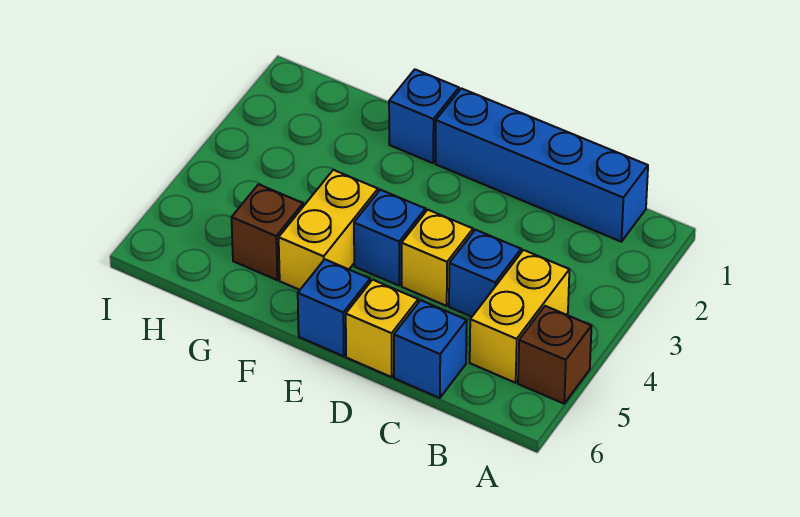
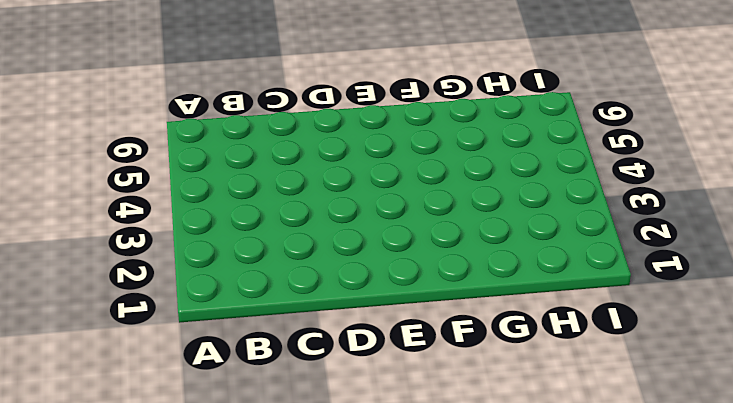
none -> brown 1x1 brick [518,306,591,404]
none -> blue 1x4 brick [436,88,648,242]
none -> yellow 1x2 brick [470,250,569,383]

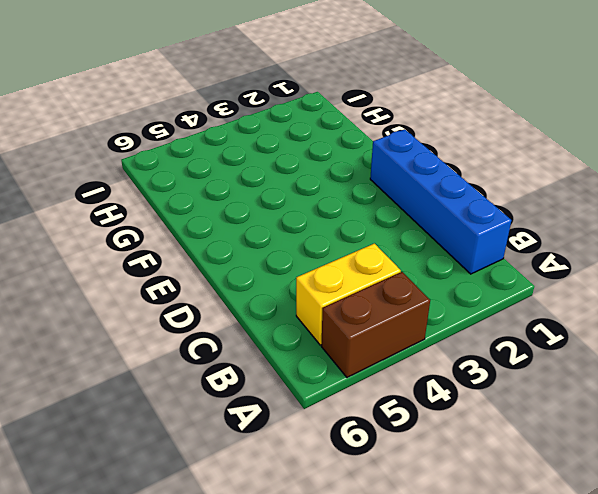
brown 1x2 brick [322,272,430,377] -> brown 1x1 brick [518,306,591,404]
none -> blue 1x1 brick [449,230,521,317]
none -> blue 1x1 brick [394,300,467,398]
none -> yellow 1x1 brick [402,210,473,306]

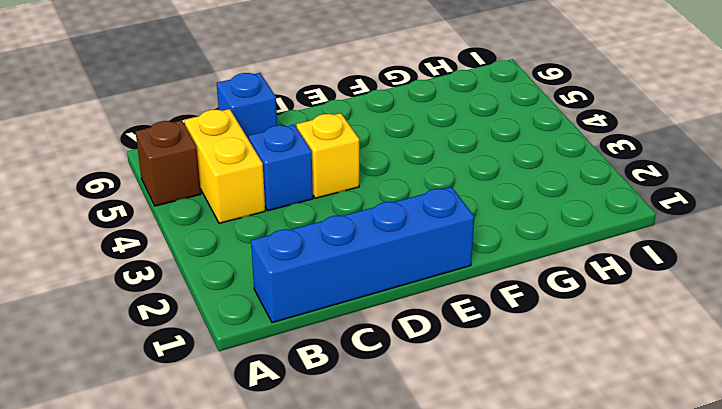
none -> yellow 1x1 brick [346,280,418,377]
none -> blue 1x1 brick [354,190,425,285]
none -> blue 1x1 brick [298,259,370,356]

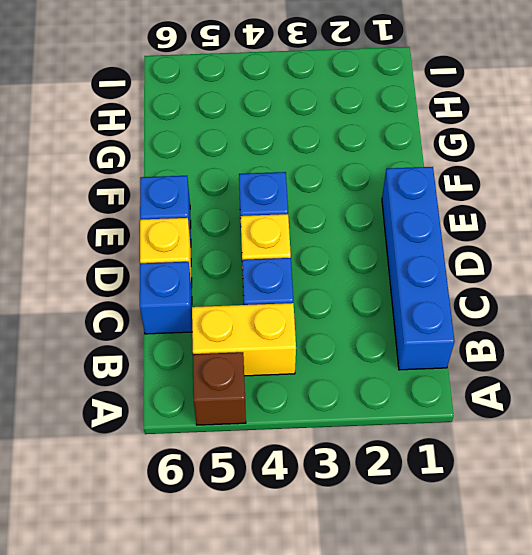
none -> blue 1x1 brick [389,70,459,163]
none -> yellow 1x2 brick [279,170,378,290]
none -> brown 1x1 brick [232,184,303,280]

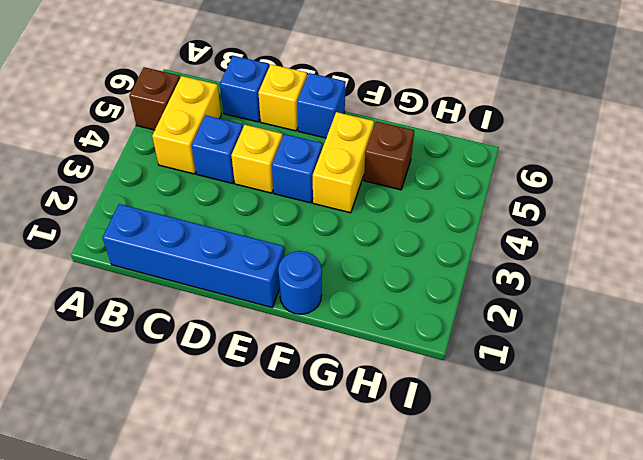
blue 1x1 round brick [278,251,322,314] -> blue 1x1 brick [389,70,459,163]

